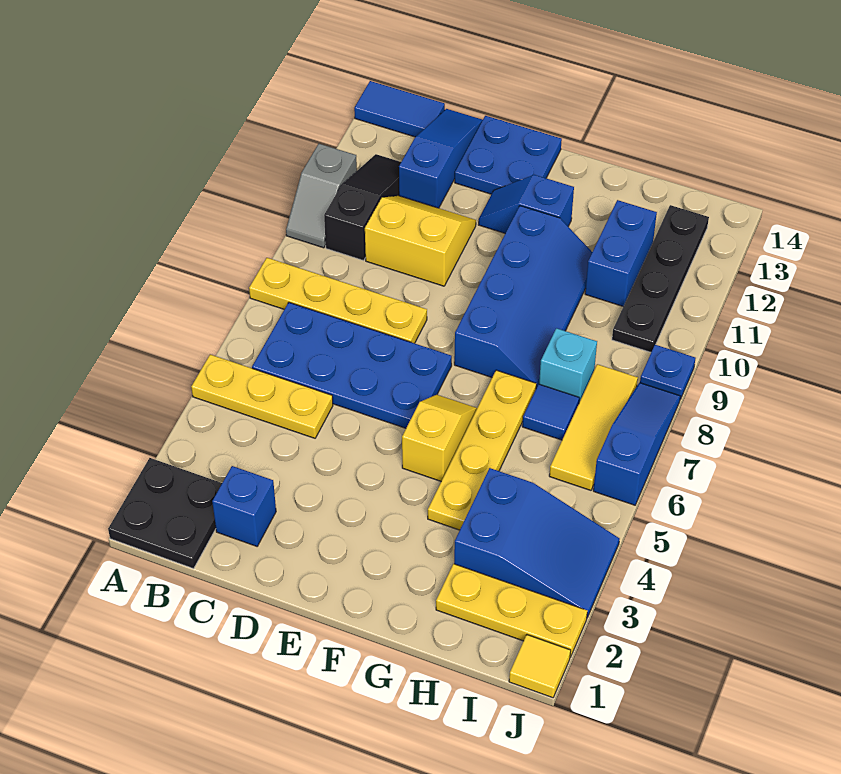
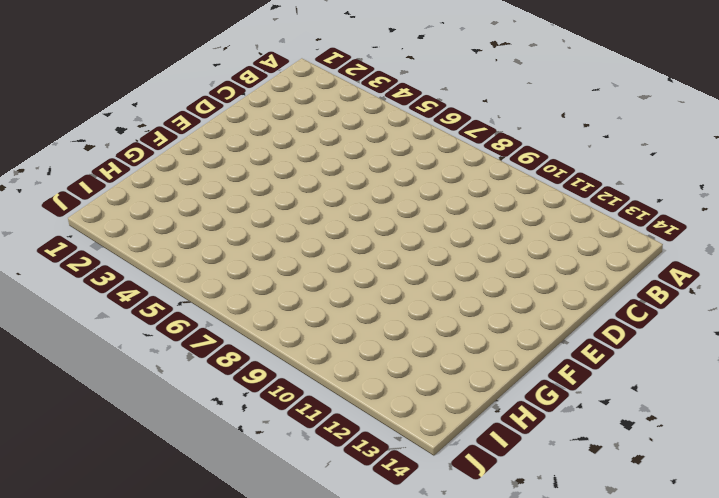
none -> black 2x2 plate [108,458,222,569]
none -> yellow 1x3 plate [191,355,333,438]
none -> yellow 1x4 plate [249,258,427,343]

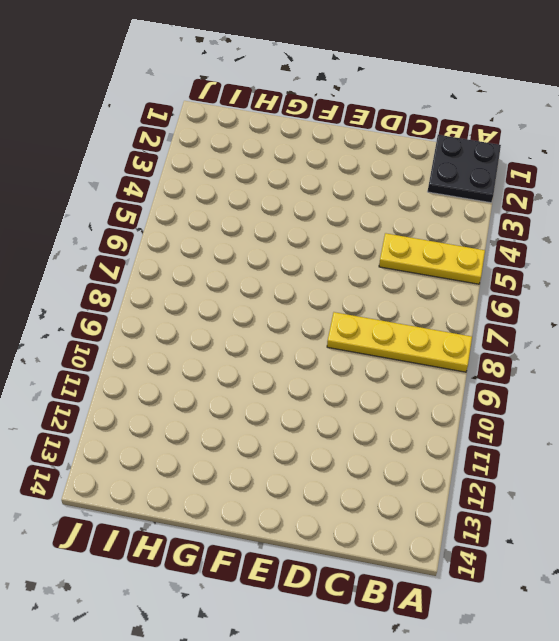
none -> grey 1x2 slope [286,144,357,248]
none -> blue 1x2 tile [354,81,445,137]
none -> blue 2x4 plate [252,303,452,428]

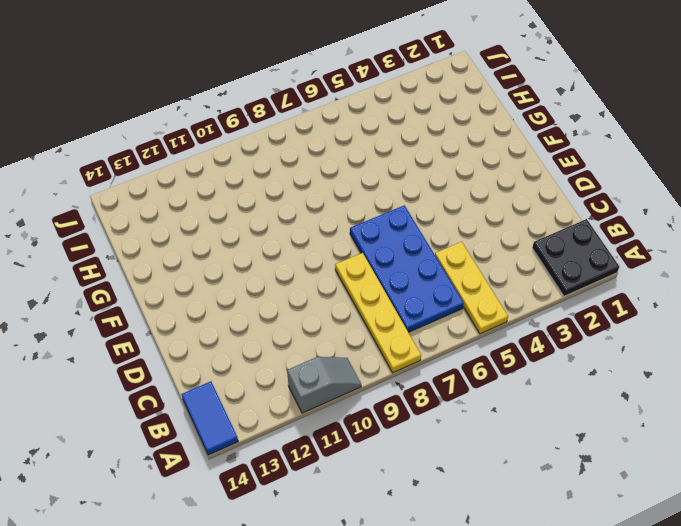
none -> black 1x3 slope [324,154,401,260]
none -> blue 1x1 brick [212,466,276,546]
none -> yellow 2x2 slope [365,196,476,286]

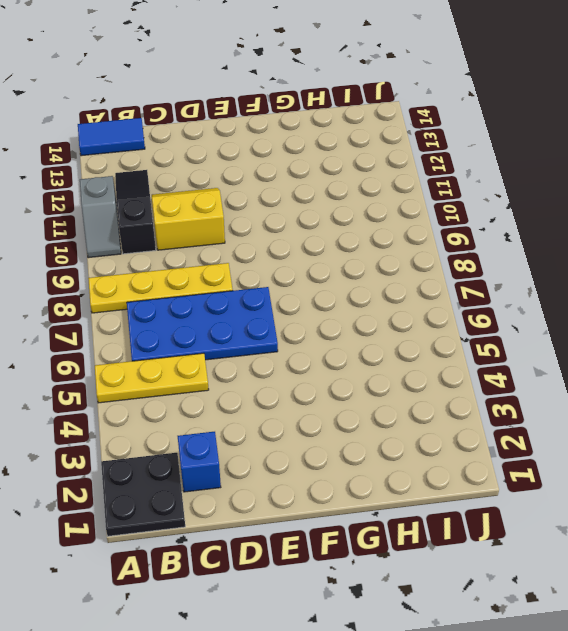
none -> blue 1x3 slope [399,109,482,208]
none -> blue 2x2 plate [455,116,562,194]
none -> blue 1x2 slope [478,175,574,233]

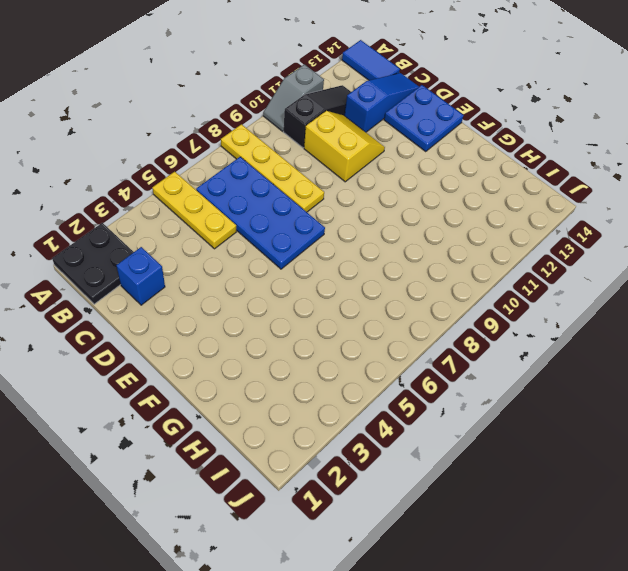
none -> blue 1x2 slope [478,175,574,233]
none -> yellow 1x2 slope [402,395,477,481]
none -> blue 2x4 slope [454,206,592,388]

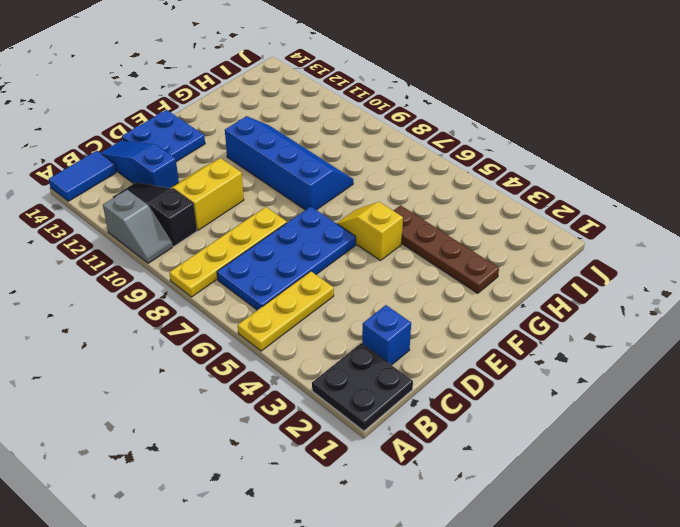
brown 1x4 plate [393,205,499,293] -> yellow 1x4 plate [428,370,536,530]
none -> blue 1x2 slope [478,175,574,233]
none -> yellow 1x3 plate [436,564,587,657]
none -> blue 2x3 slope [454,468,620,617]

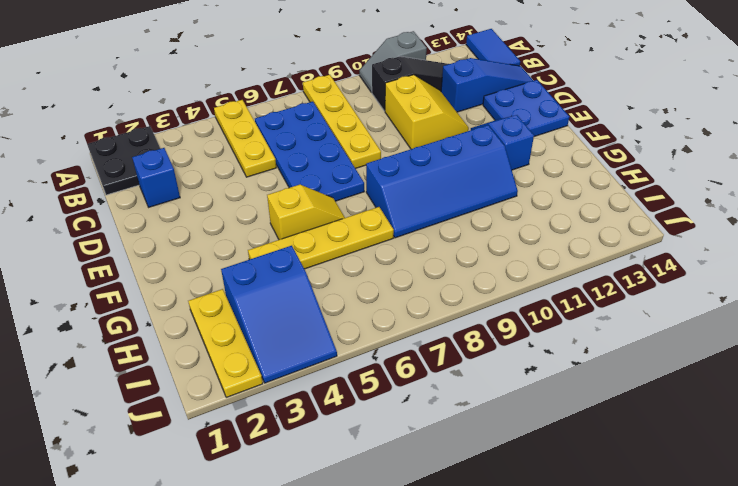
none -> blue 1x1 tile [522,384,579,440]
none -> cyan 1x1 brick [539,328,597,402]
none -> blue 1x2 brick [585,200,657,306]

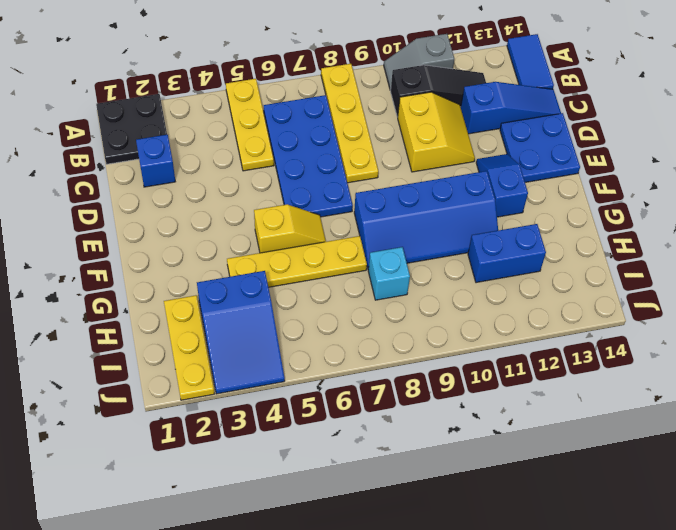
none -> blue 1x1 tile [522,384,579,440]
none -> yellow 1x3 tile [549,364,638,490]
none -> black 1x4 plate [612,205,709,352]

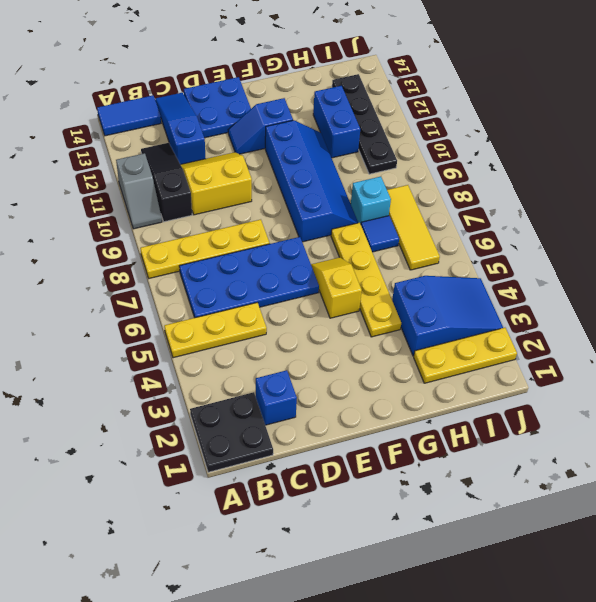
none -> yellow 1x1 tile [509,635,571,698]
none -> blue 1x3 slope [593,383,680,505]
none -> blue 1x1 plate [640,345,695,399]

